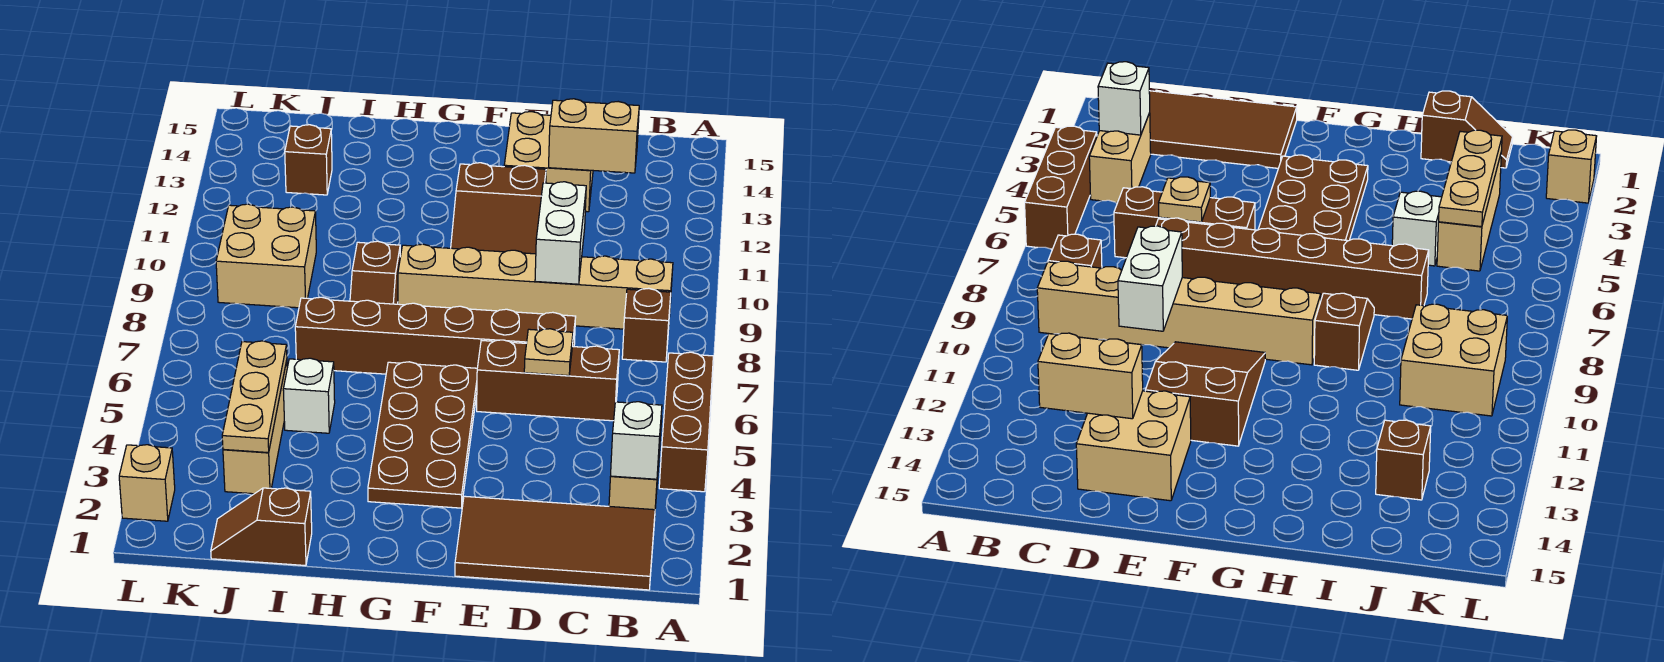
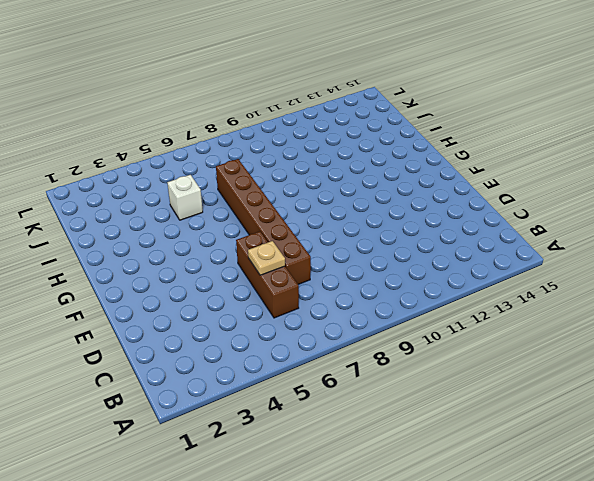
none -> brown 1x3 brick [659,352,713,492]
none -> brown 2x4 tile [455,496,655,590]
none -> tan 1x2 brick [609,416,662,510]

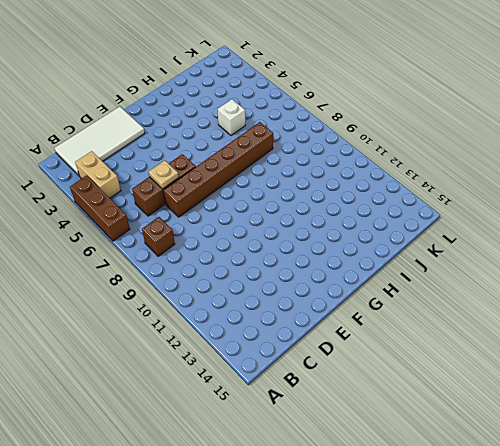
white 2x4 tile [55,107,145,176] -> brown 2x4 tile [455,496,655,590]
none -> tan 1x6 brick [398,244,673,329]
none -> tan 2x2 brick [504,112,593,212]
none -> brown 2x3 slope [451,163,546,254]

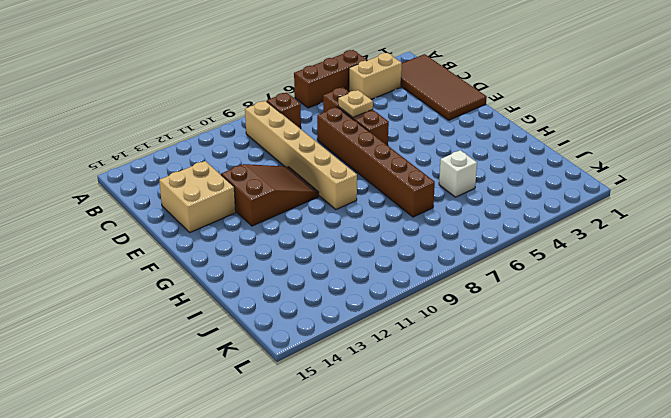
none -> brown 2x4 plate [368,362,477,508]
none -> brown 1x2 slope [350,241,400,304]
none -> brown 1x2 slope [211,488,312,566]

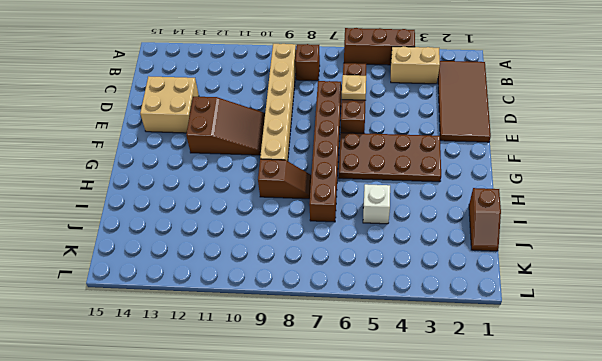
none -> tan 1x3 brick [223,361,287,494]
none -> tan 2x2 brick [216,204,316,308]
none -> brown 1x1 brick [285,125,332,195]

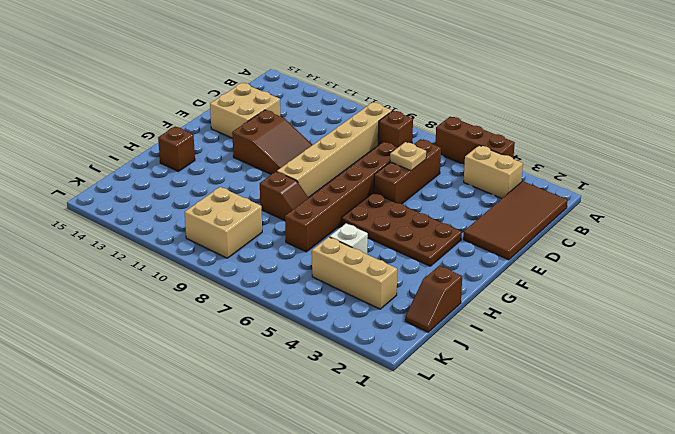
brown 1x1 brick [158,127,195,171] -> brown 1x1 brick moved to [285,125,332,195]
none -> tan 1x1 brick [119,445,175,521]
none -> white 1x1 brick [611,402,662,479]
none -> tan 1x2 brick [549,99,639,173]

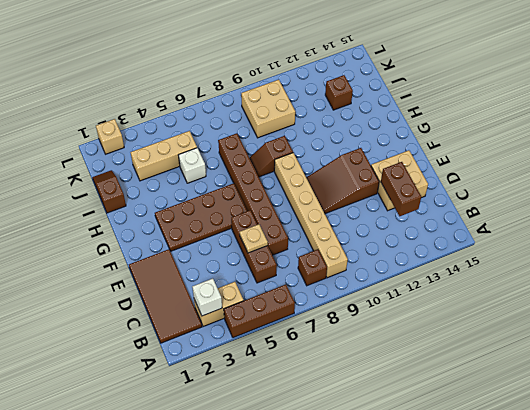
brown 1x2 brick [381,162,421,216] -> tan 1x2 brick [549,99,639,173]
none -> white 1x2 brick [535,182,586,284]
none -> tan 1x3 plate [222,341,287,453]

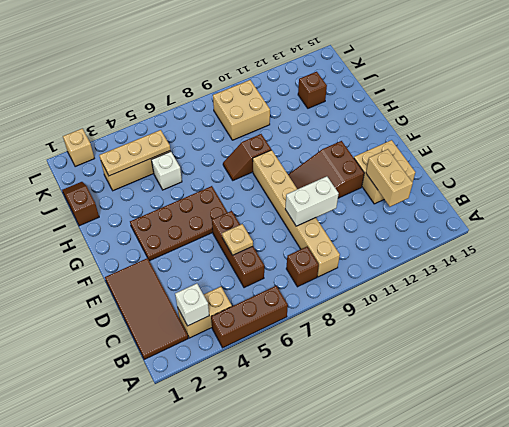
none -> brown 1x6 brick [295,297,576,374]

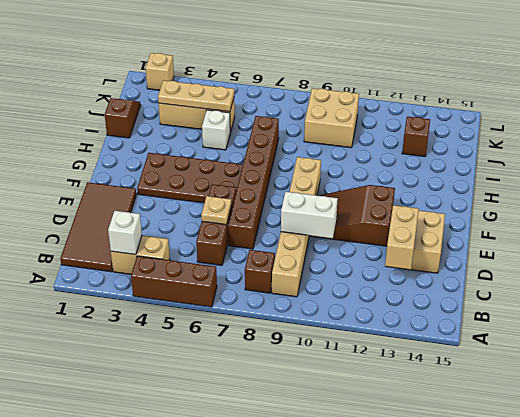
none -> brown 1x2 slope [350,241,400,304]

